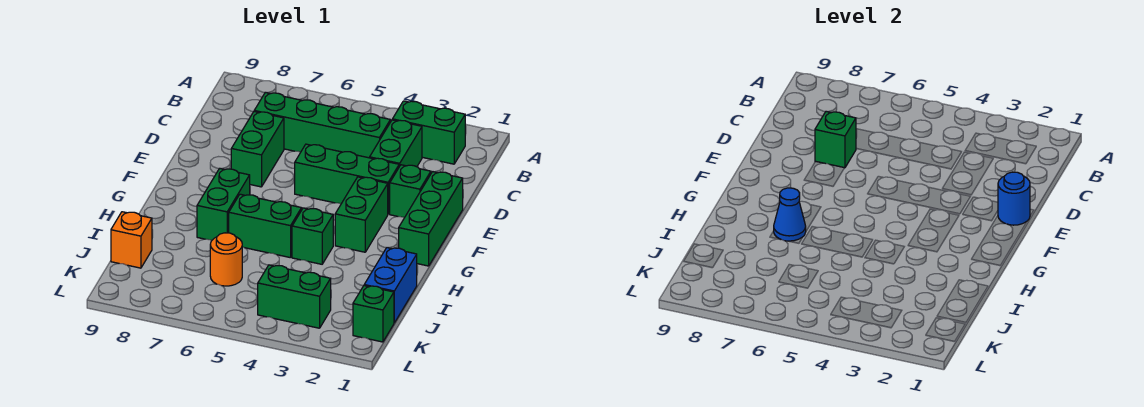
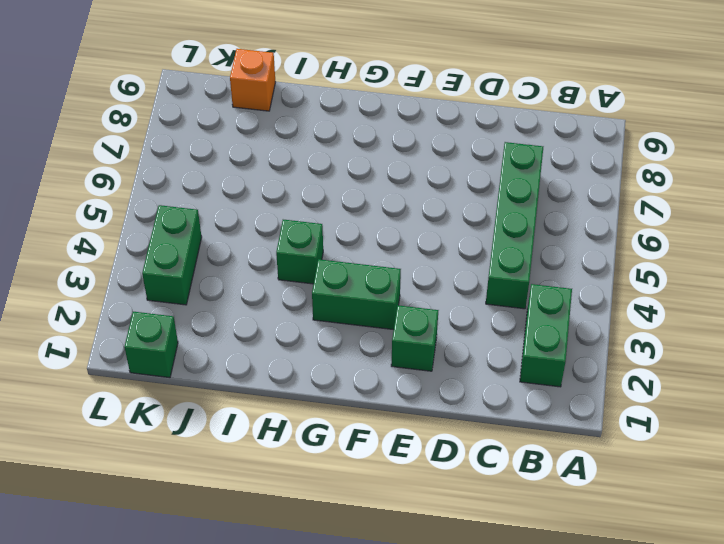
none -> green 1x2 brick [370,120,422,167]
none -> green 1x2 brick [231,112,284,187]
none -> green 1x3 brick [399,172,463,266]

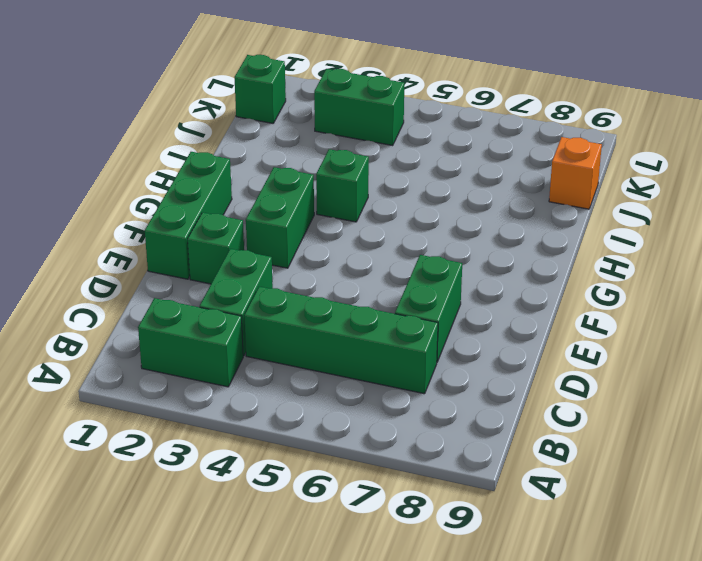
none -> green 1x3 brick [295,144,399,214]
none -> green 1x2 brick [197,168,250,240]
none -> green 1x2 brick [229,194,302,258]

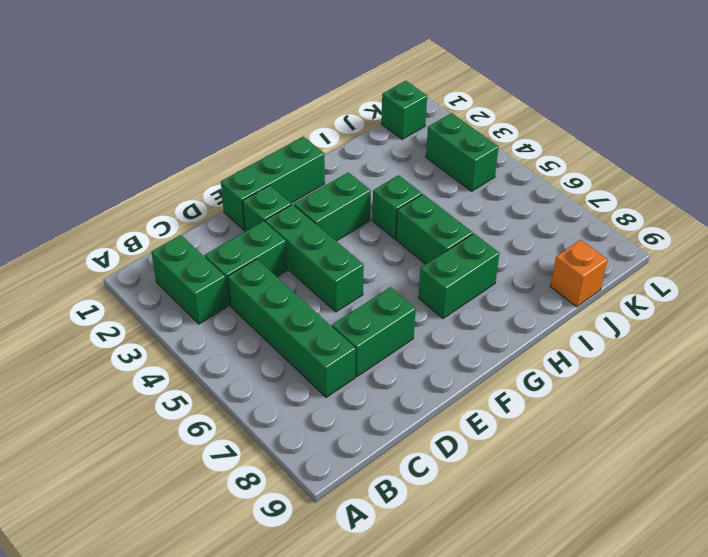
none -> blue 1x2 brick [364,248,417,323]
none -> orange 1x1 round brick [210,233,242,286]
none -> green 1x1 brick [815,111,856,168]

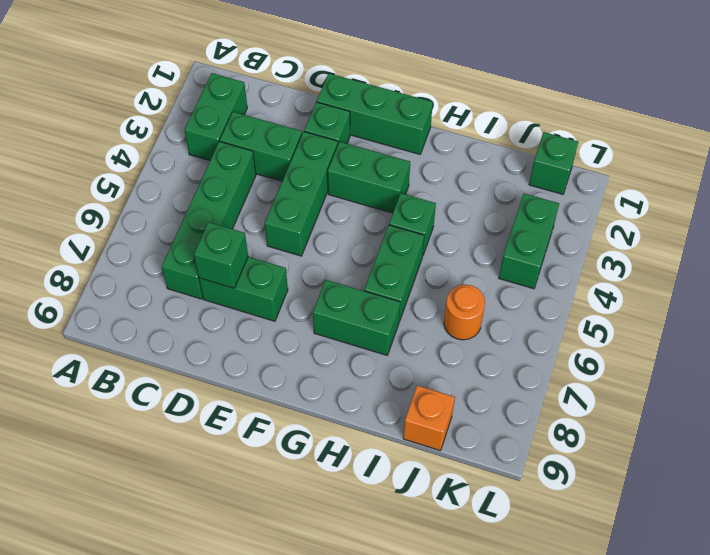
none -> blue 1x2 brick [364,248,417,323]
none -> blue 1x1 round brick [998,172,1030,225]
none -> blue 1x1 cone [774,188,806,241]

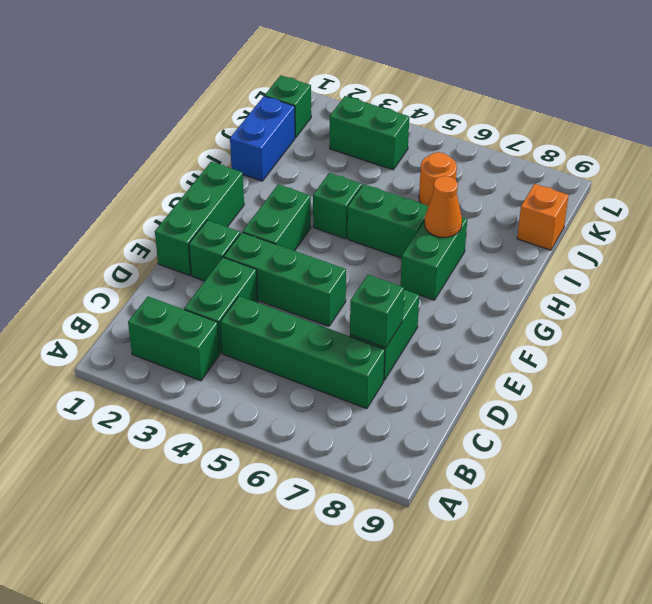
orange 1x1 cone [424,176,462,237] -> blue 1x1 cone [774,188,806,241]
none -> blue 1x1 round brick [998,172,1030,225]

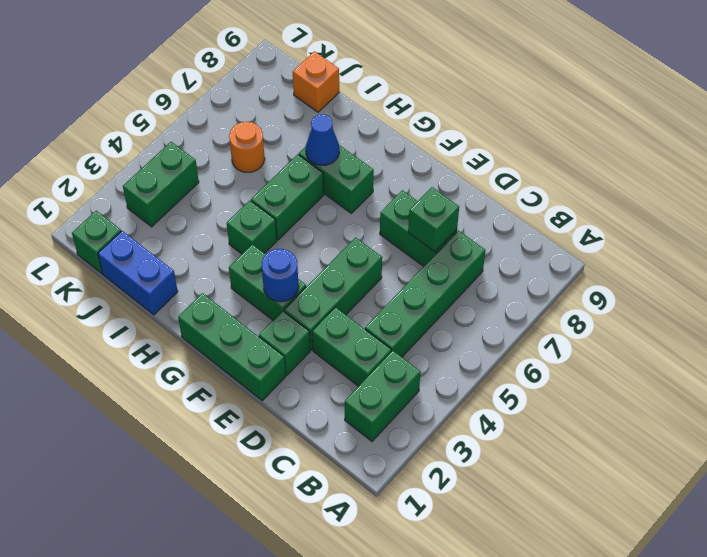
blue 1x1 round brick [262,249,299,302] -> blue 1x1 round brick moved to [998,172,1030,225]

